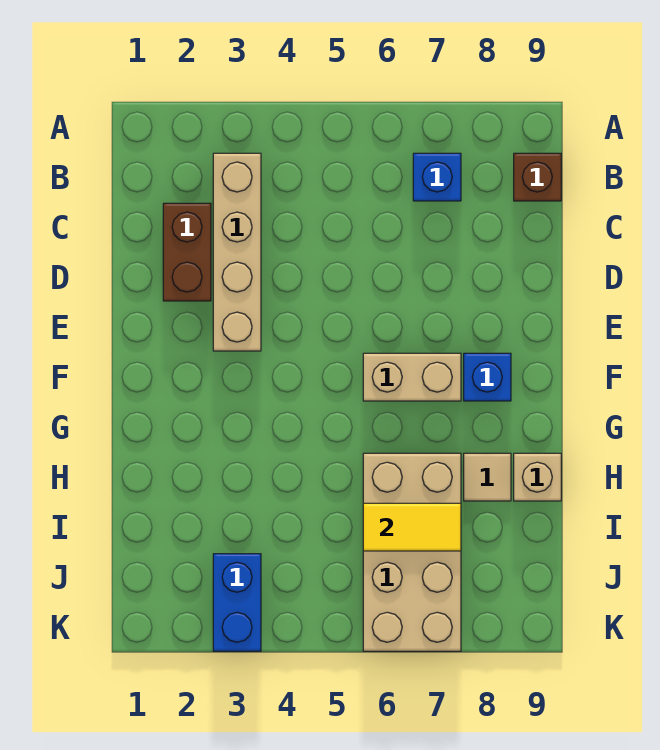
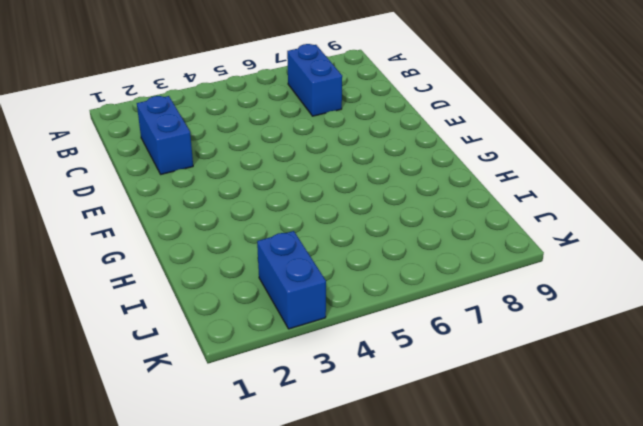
blue 1x2 brick [287,44,342,116] -> blue 1x1 brick [413,153,461,201]
blue 1x2 brick [137,96,193,174] -> brown 1x2 brick [163,203,211,301]
none -> tan 1x4 brick [213,153,261,351]
none -> brown 1x1 brick [514,153,561,201]

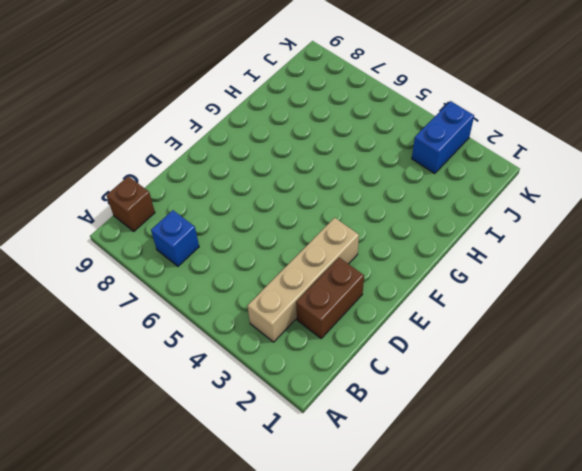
none -> tan 1x2 brick [363,353,461,401]
none -> blue 1x1 brick [464,353,511,401]

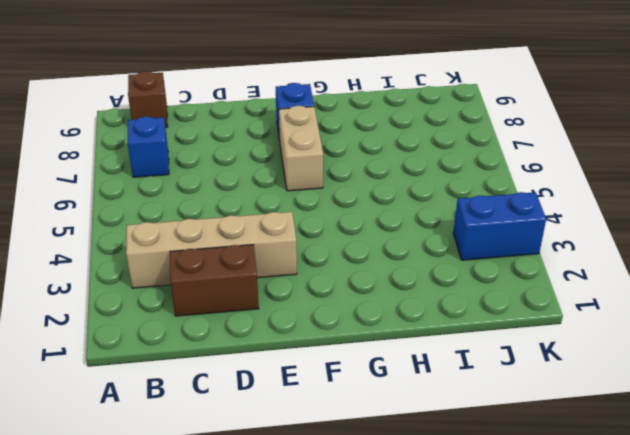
none -> tan 2x4 brick [363,453,461,651]
none -> tan 1x1 tile [464,453,511,501]

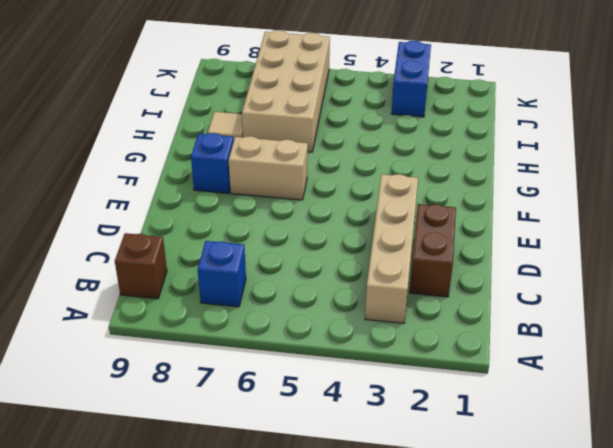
none -> tan 1x1 brick [514,453,561,501]
none -> yellow 1x2 tile [363,503,461,551]

